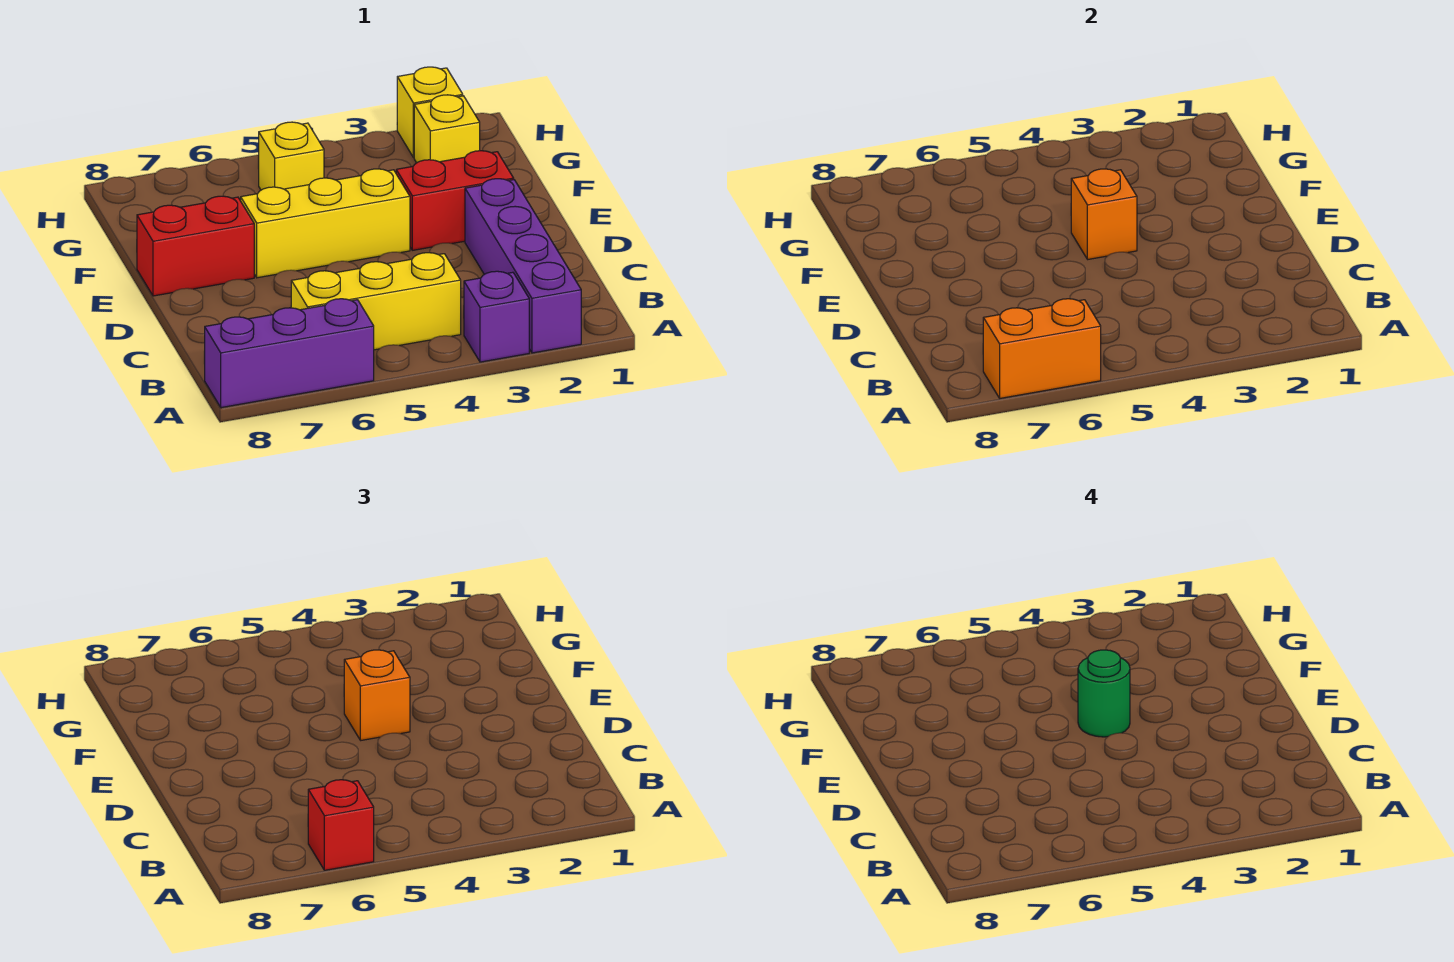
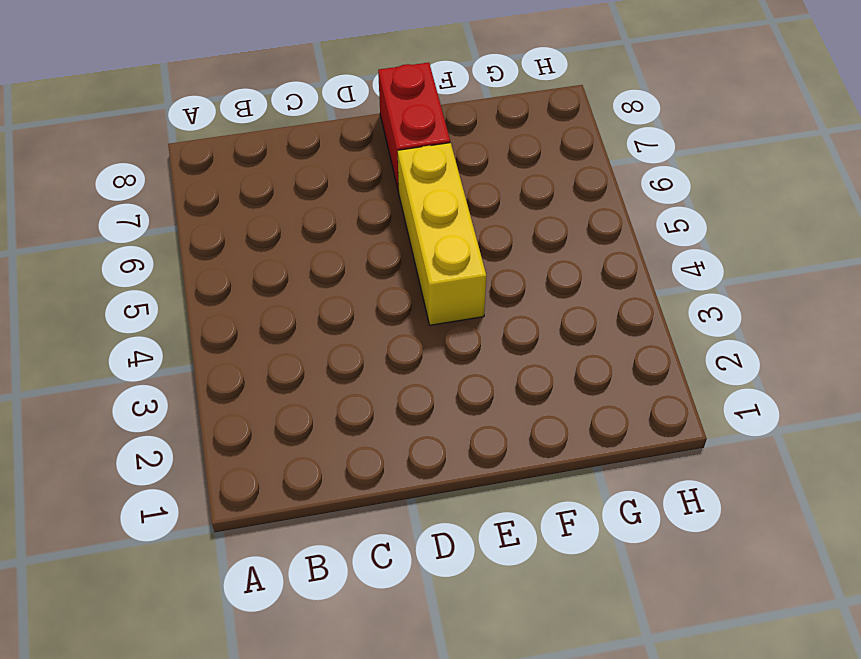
none -> purple 1x4 brick [465,179,581,353]
none -> purple 1x1 brick [464,271,529,362]
none -> purple 1x3 brick [204,299,374,408]

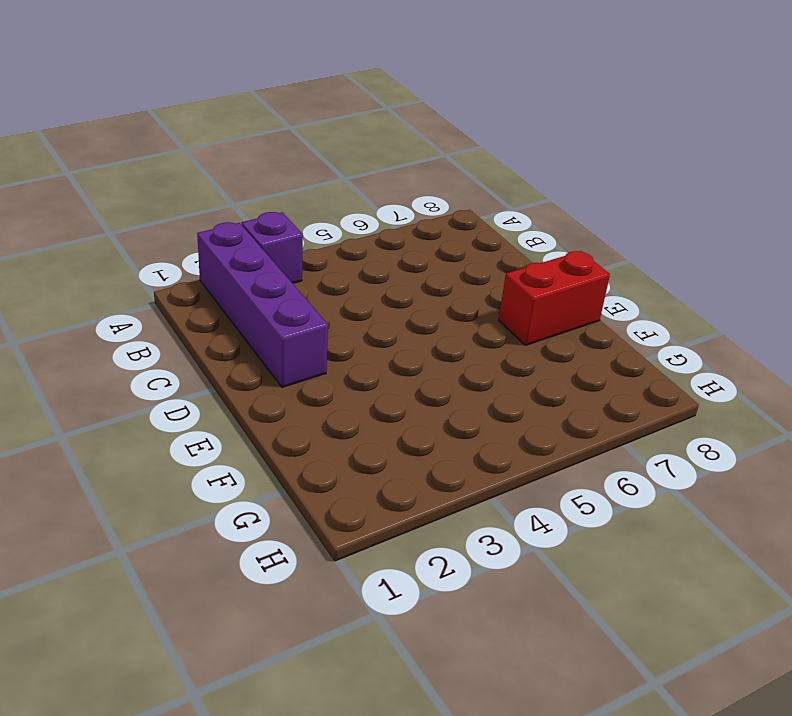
none -> purple 1x3 brick [204,299,374,408]
none -> yellow 1x3 brick [291,253,461,350]
none -> red 1x2 brick [396,151,514,250]

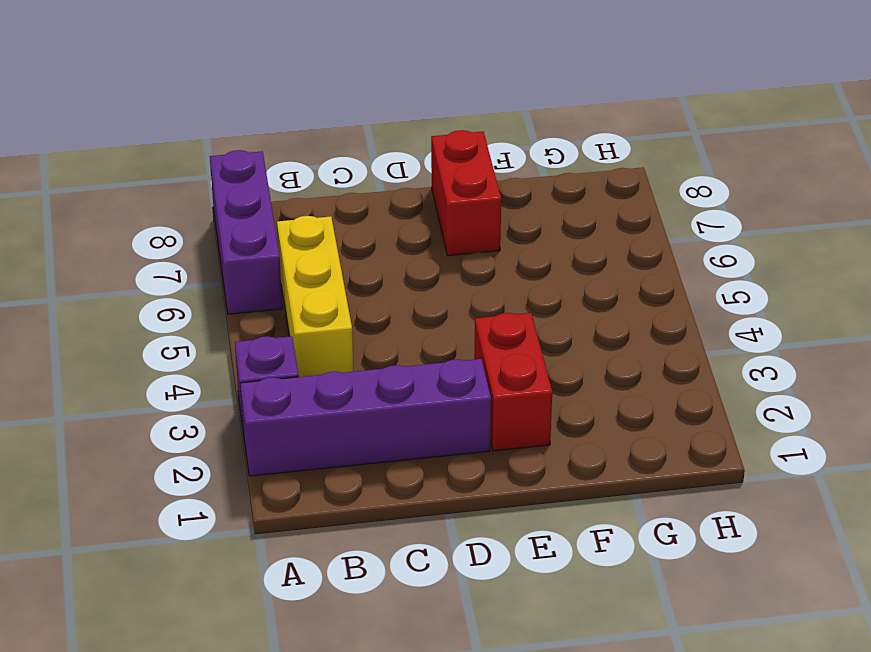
none -> yellow 1x3 brick [241,169,410,278]
none -> yellow 1x1 brick [414,95,480,163]
none -> yellow 1x1 brick [259,122,324,190]

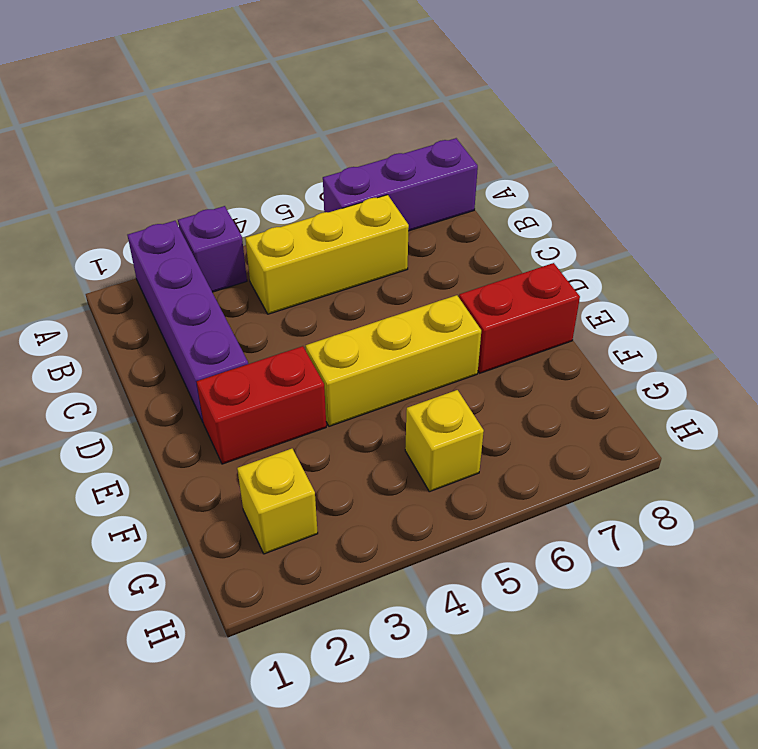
none -> yellow 1x1 brick [397,67,463,158]
none -> orange 1x2 brick [983,299,1101,398]
none -> orange 1x1 brick [1071,169,1137,259]

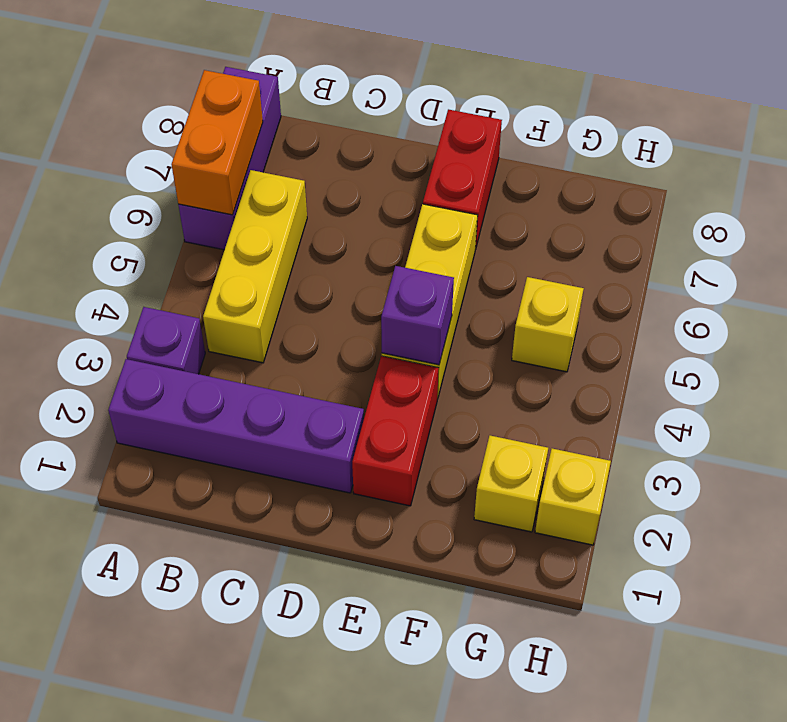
purple 1x1 brick [381,266,454,365] -> orange 1x1 brick [1071,169,1137,259]
none -> red 1x1 brick [308,780,374,870]
none -> orange 1x1 brick [344,650,410,740]
none -> green 1x1 round brick [1078,650,1130,737]

